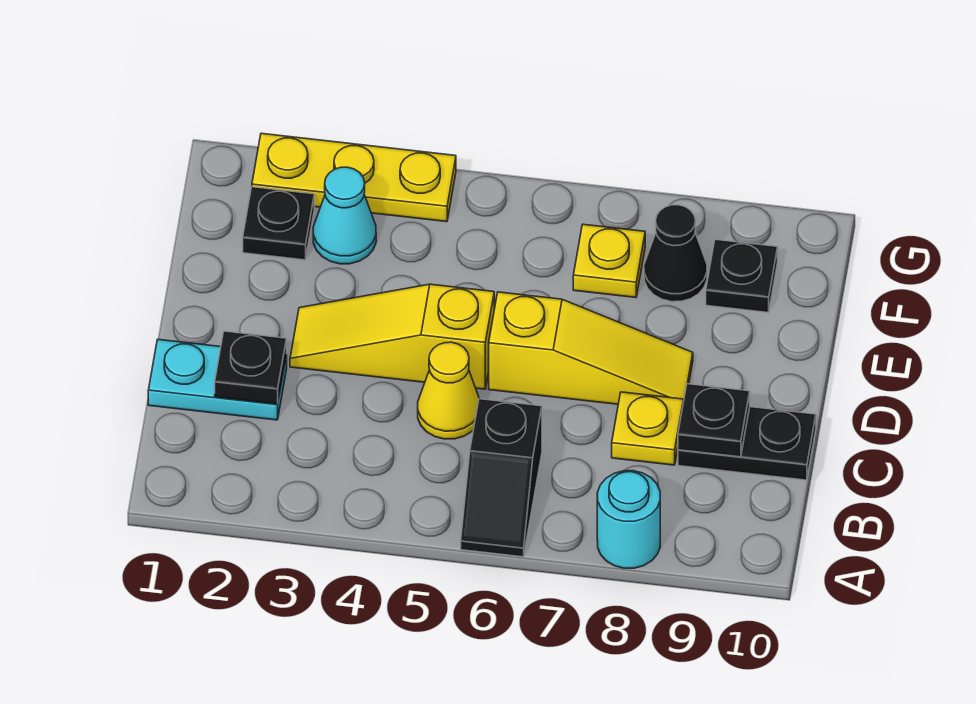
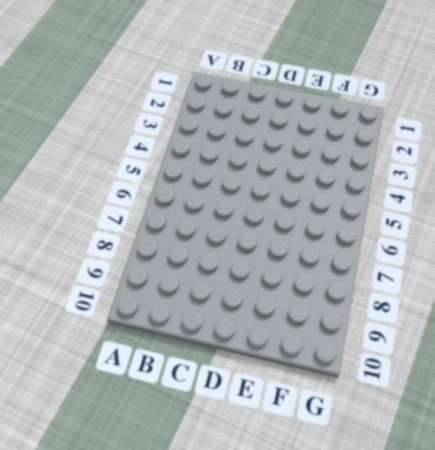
none -> black 1x2 slope [461,399,542,557]
none -> cyan 1x1 round brick [597,471,660,568]
none -> cyan 1x2 plate [148,339,287,420]

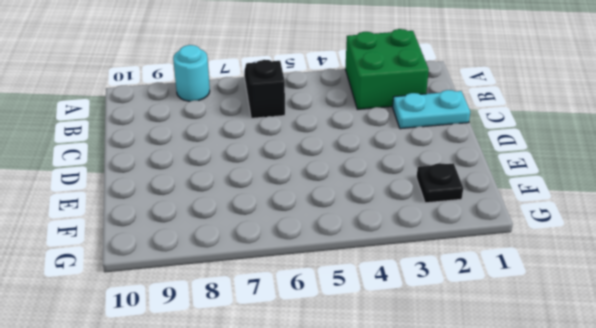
green 2x2 brick [345,29,429,109] -> none
none -> yellow 1x1 cone [418,342,479,439]
none -> yellow 1x1 plate [612,392,684,465]
none -> black 1x2 plate [678,407,816,480]

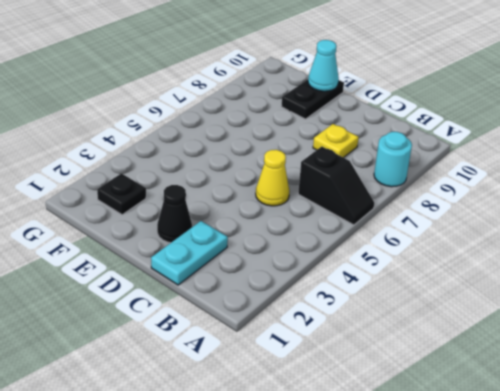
black 1x1 cone [157,185,192,243] -> black 1x1 cone moved to [644,205,707,302]
black 1x2 plate [281,79,344,119] -> black 1x2 plate moved to [678,407,816,480]
cyan 1x1 cone [308,40,339,91] -> cyan 1x1 cone moved to [313,167,376,264]
none -> yellow 1x3 slope [290,284,494,389]
none -> yellow 1x3 slope [489,292,693,404]
none -> yellow 1x1 plate [573,224,645,298]

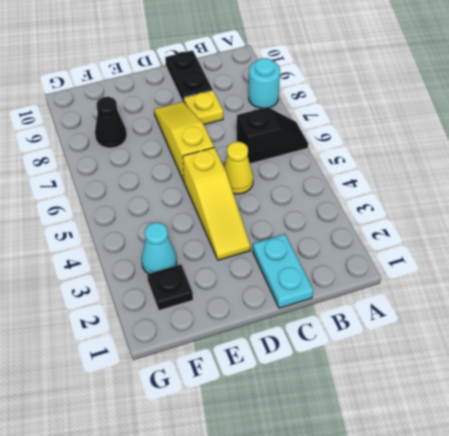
none -> yellow 1x1 plate [573,224,645,298]
none -> black 1x1 plate [706,239,778,313]
none -> yellow 1x3 plate [252,133,456,222]

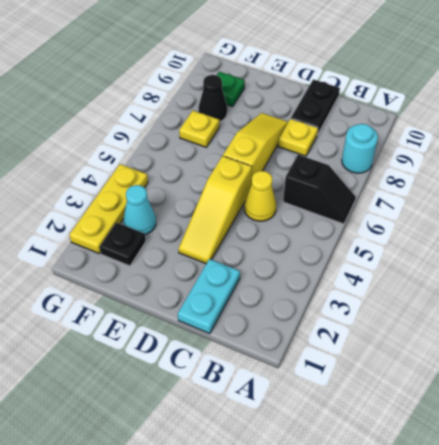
green 1x1 plate [217,72,245,107] -> black 1x1 plate [706,239,778,313]
none -> black 1x1 plate [215,331,287,404]
none -> black 1x1 plate [678,384,750,457]

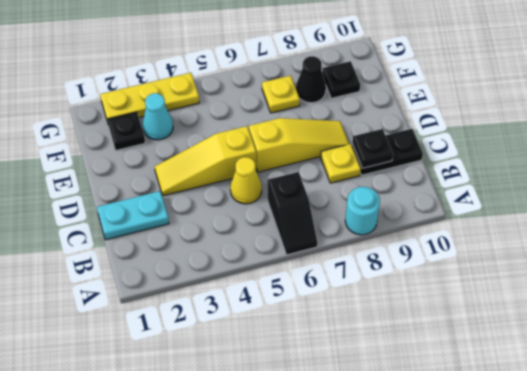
none -> black 1x1 plate [215,331,287,404]

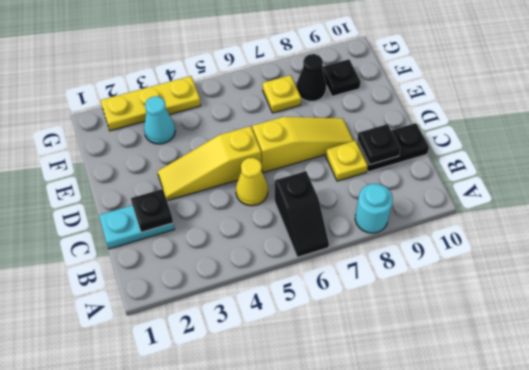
none -> black 1x1 plate [243,187,314,260]

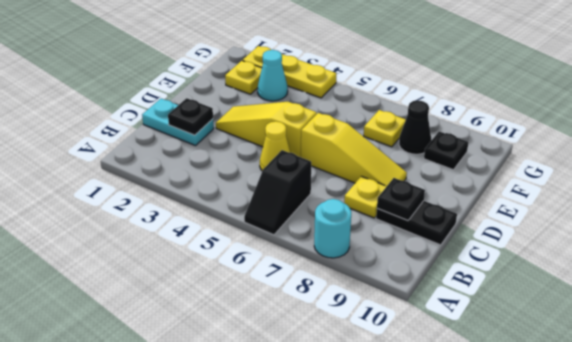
yellow 1x1 plate [225,61,262,94] -> black 1x1 plate [243,187,314,260]

